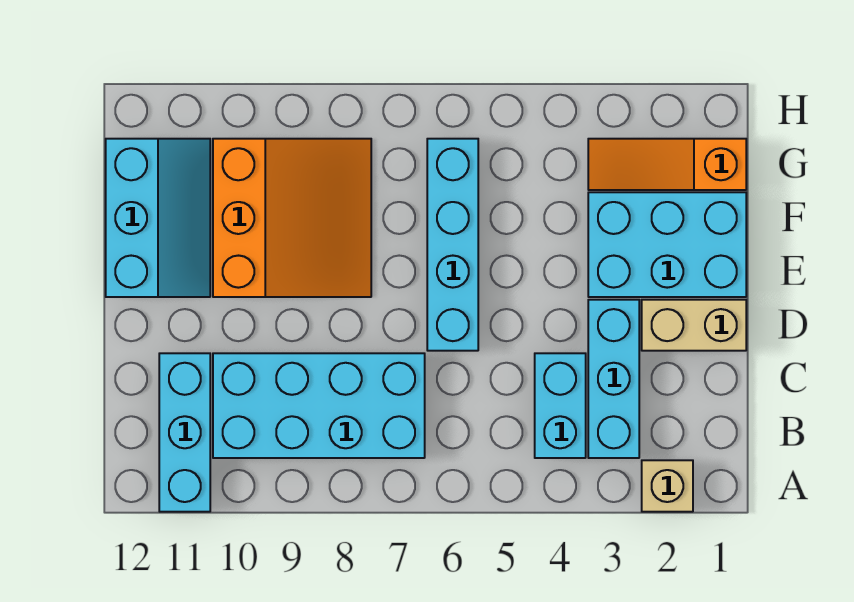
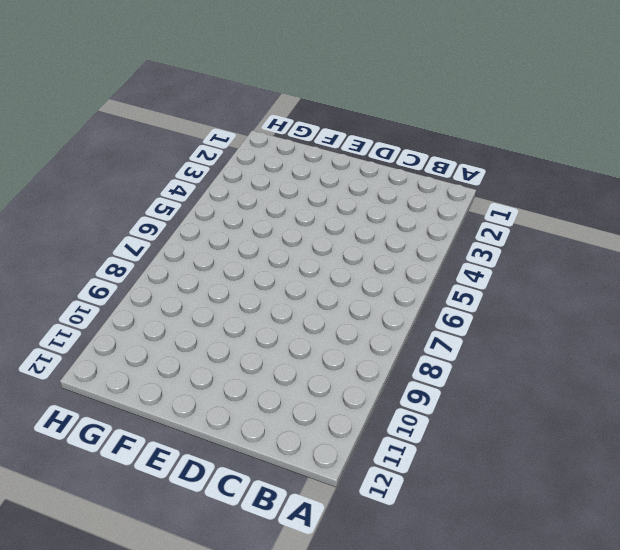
none -> tan 1x1 brick [642,460,693,512]
none -> cyan 1x3 brick [159,353,210,512]

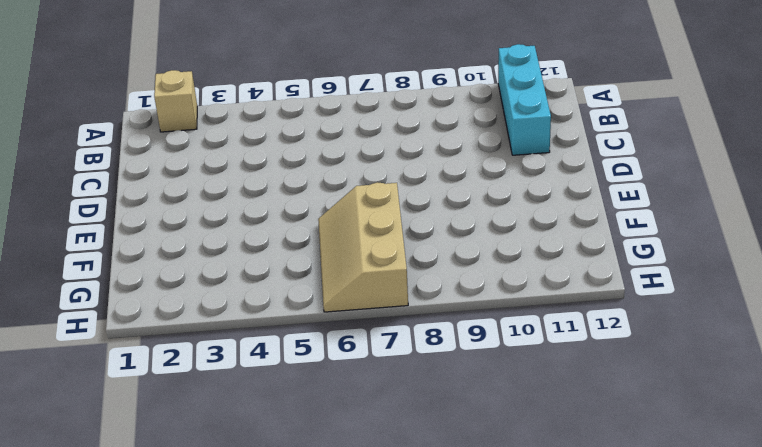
tan 2x3 slope [318,182,408,312] -> cyan 1x4 brick [427,139,478,351]
none -> cyan 1x3 brick [588,300,639,458]
none -> cyan 1x2 brick [535,353,586,458]

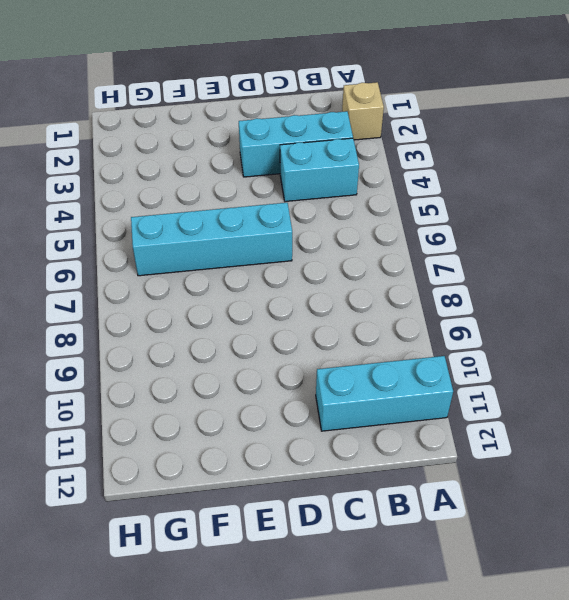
none -> cyan 2x4 brick [213,353,425,458]
none -> tan 1x2 brick [642,300,746,351]

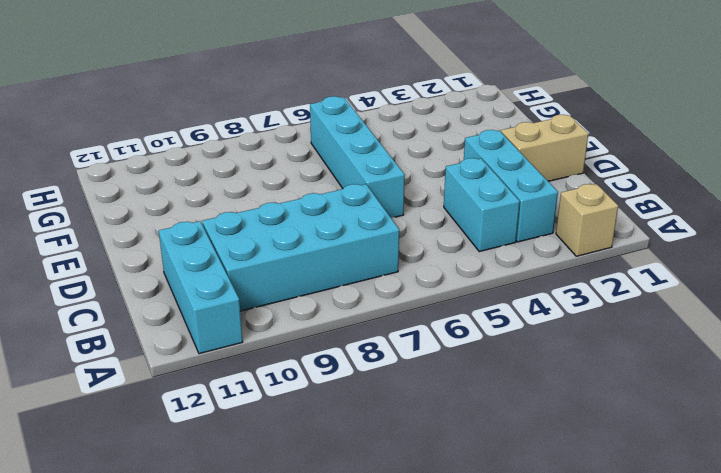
none -> cyan 2x3 brick [588,192,746,297]
none -> orange 3x3 slope [213,139,371,297]

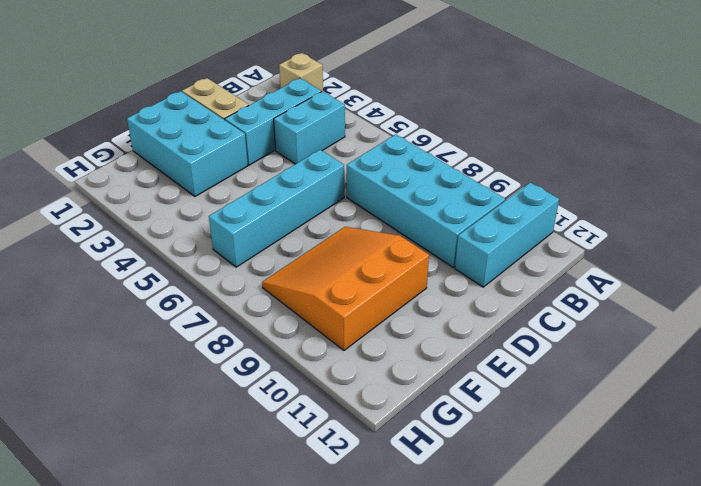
none -> cyan 2x3 slope [106,139,210,297]
none -> orange 1x3 slope [588,139,746,190]

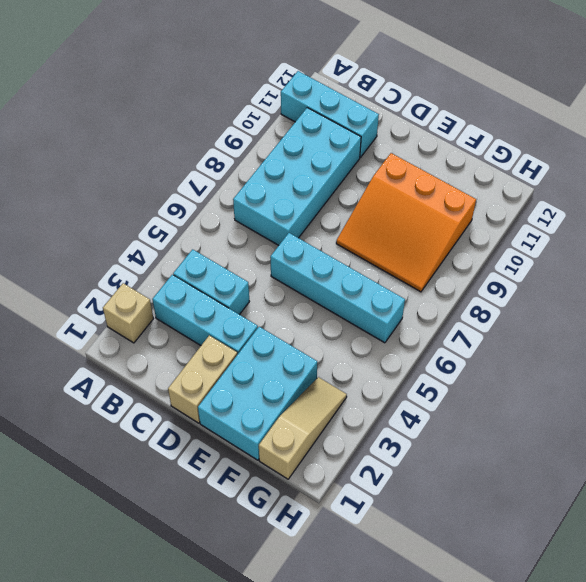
tan 1x3 slope [259,377,347,479] -> orange 1x3 slope [588,139,746,190]
none -> cyan 2x3 slope [106,139,210,297]

